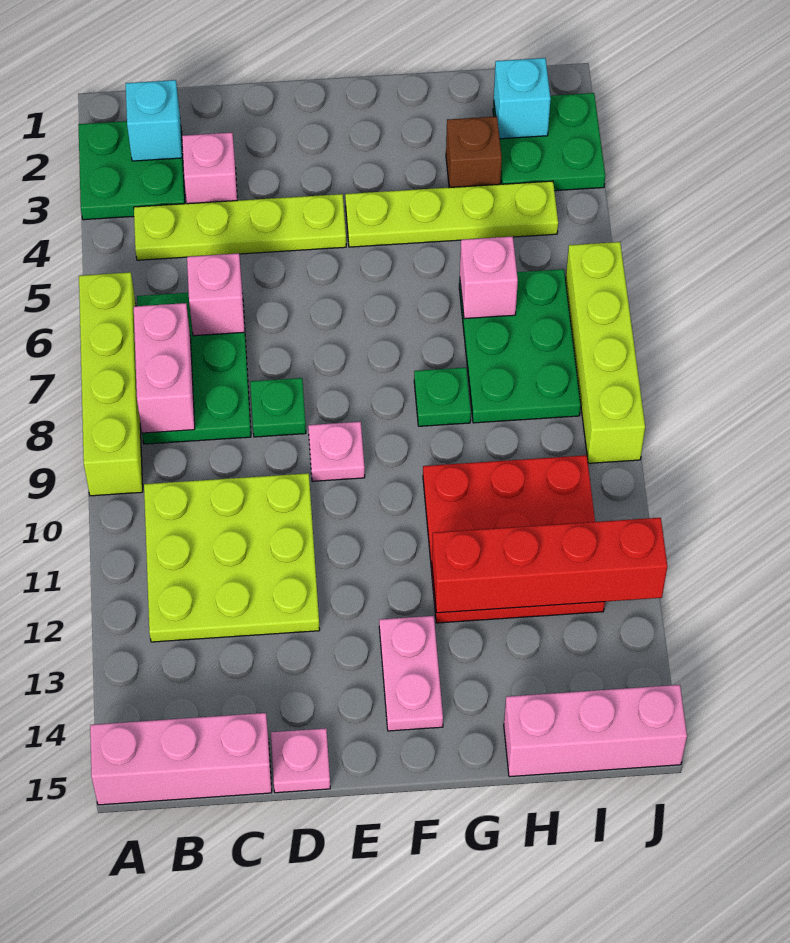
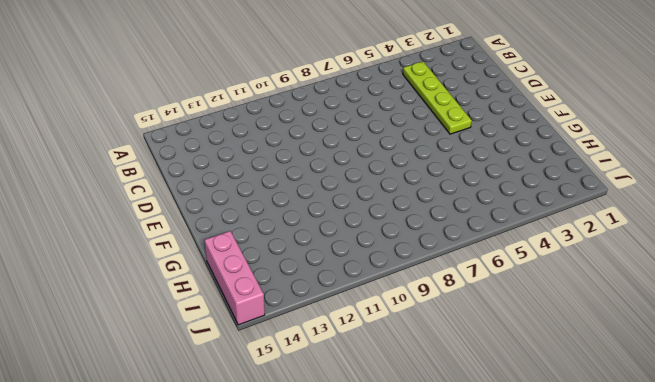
none -> green 2x2 plate [78,121,185,220]
none -> lime 1x4 brick [79,272,143,496]
none -> pink 1x3 brick [90,713,272,805]

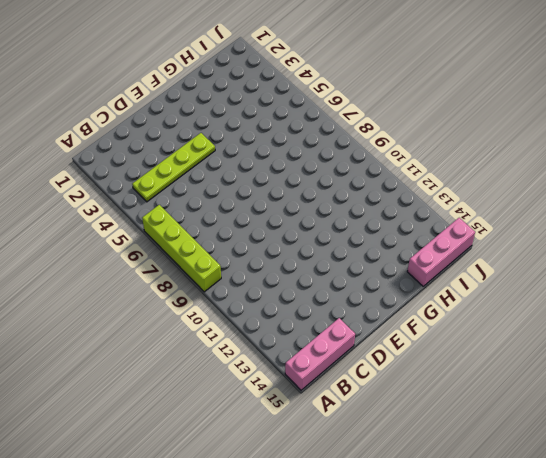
none -> green 2x2 plate [78,121,185,220]
none -> green 2x3 plate [137,292,251,444]
none -> lime 3x3 plate [144,473,320,642]

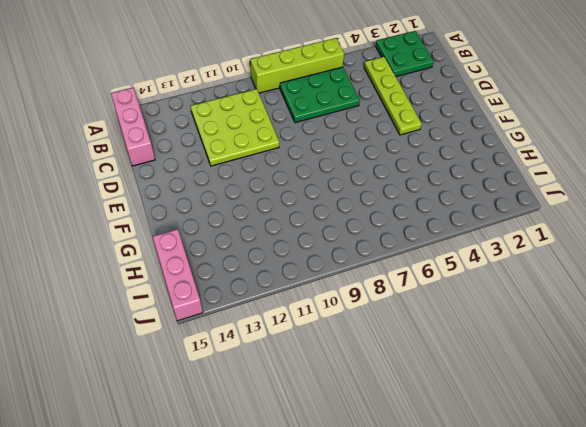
none -> pink 1x1 brick [182,133,237,204]
none -> green 1x1 plate [250,378,306,437]
none -> pink 1x1 plate [271,728,330,793]

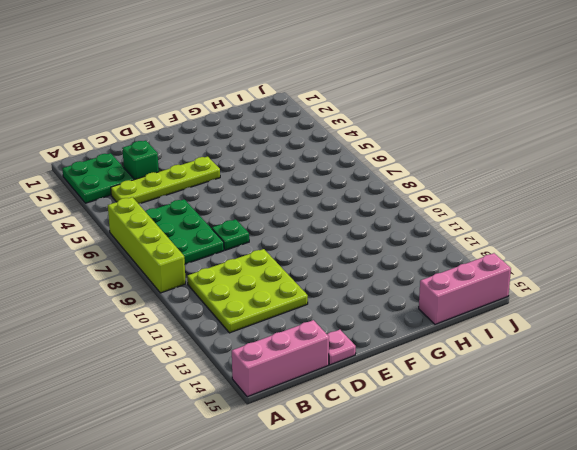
green 1x1 brick [122,141,159,180] -> pink 1x1 brick [182,133,237,204]
none -> pink 1x1 plate [308,422,365,481]
none -> lime 1x4 plate [345,181,558,247]
none -> pink 1x2 plate [379,616,443,731]

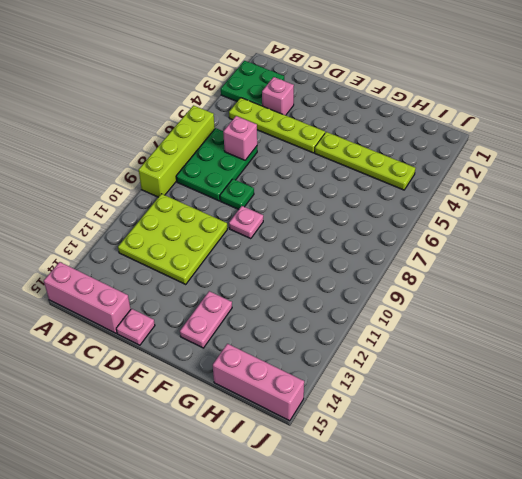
none -> green 1x1 plate [414,368,471,426]
none -> red 3x3 plate [423,455,605,623]
none -> brown 1x1 brick [446,117,502,188]

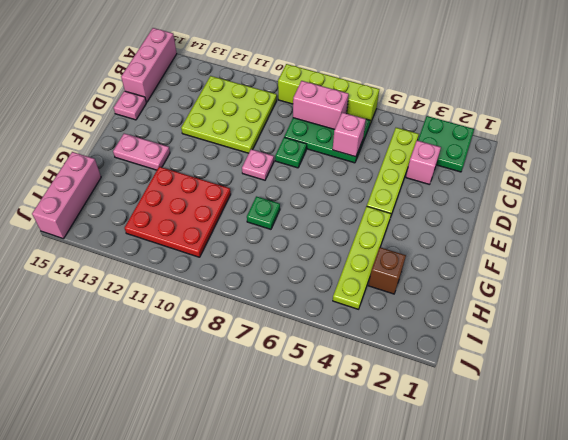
none -> green 2x3 plate [459,269,581,423]
none -> green 2x2 plate [493,93,605,191]
none -> lime 1x4 brick [566,242,645,463]

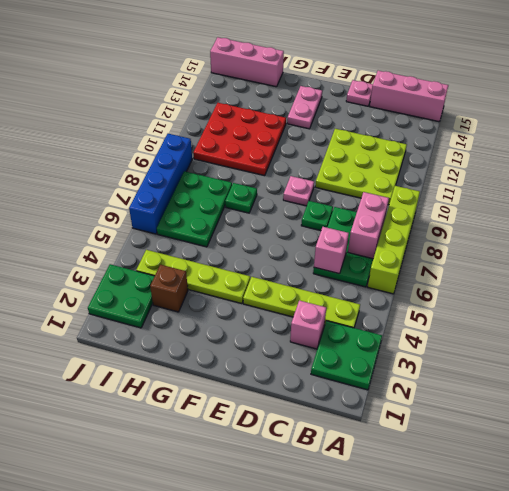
blue 1x4 brick [129,134,192,234] -> lime 1x4 brick [566,242,645,463]
none -> cyan 1x1 brick [126,80,182,161]
none -> red 1x4 brick [432,518,667,613]
none -> pink 1x1 brick [460,236,518,319]

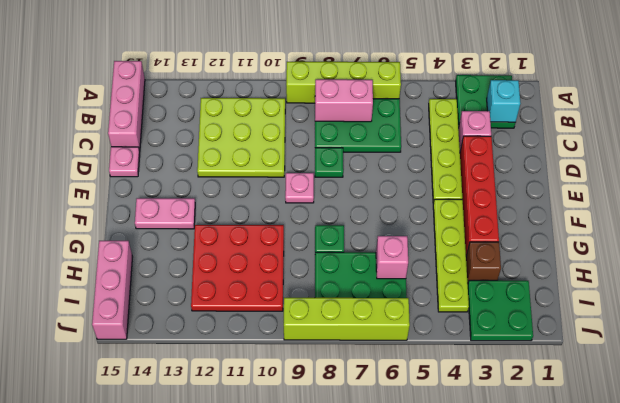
red 1x4 brick [460,136,499,256] -> red 1x4 brick moved to [432,518,667,613]
none -> pink 1x1 brick [187,253,245,336]
none -> cyan 1x1 brick [494,58,551,139]

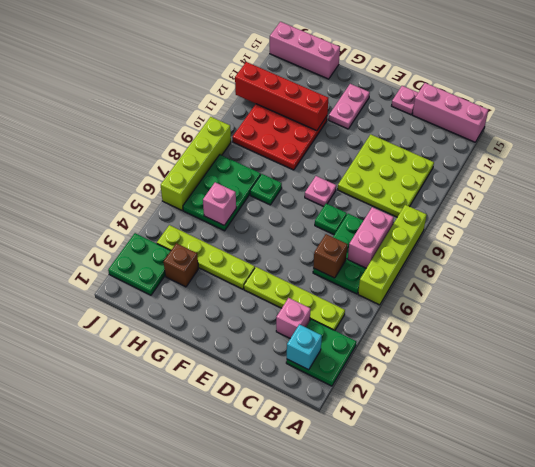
brown 1x1 brick [313,234,348,278] -> pink 1x1 brick [187,253,245,336]
none -> cyan 1x1 brick [494,58,551,139]

